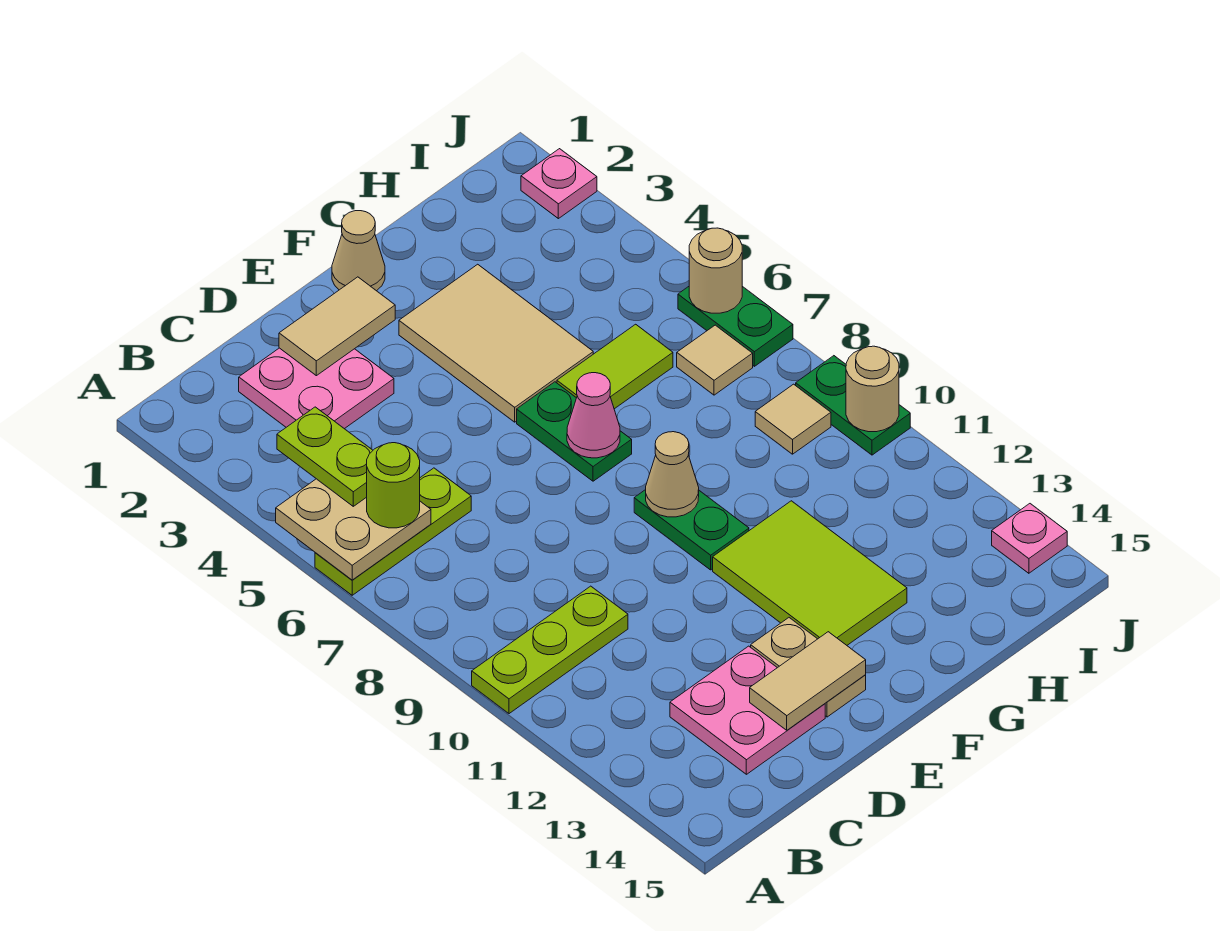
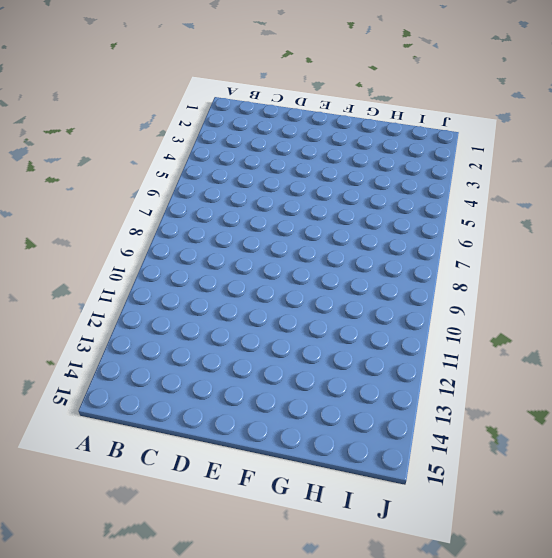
none -> lime 1x3 plate [315,468,471,595]
none -> lime 1x3 plate [472,586,628,714]
none -> pink 2x2 plate [239,348,394,429]

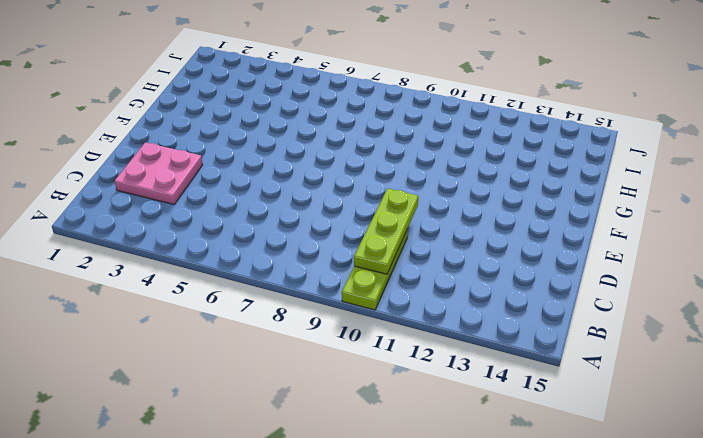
lime 1x3 plate [354,189,418,274] -> lime 1x3 plate moved to [315,468,471,595]
none -> pink 2x2 plate [670,646,825,774]
none -> tan 1x2 plate [751,618,866,717]
none -> tan 1x1 cone [332,211,385,291]

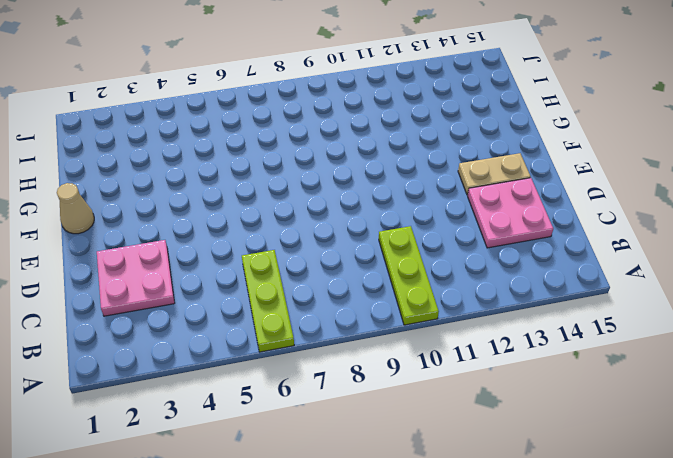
none -> tan 2x3 tile [399,264,593,422]
none -> green 1x2 plate [517,382,632,481]
none -> green 1x2 plate [634,490,749,570]

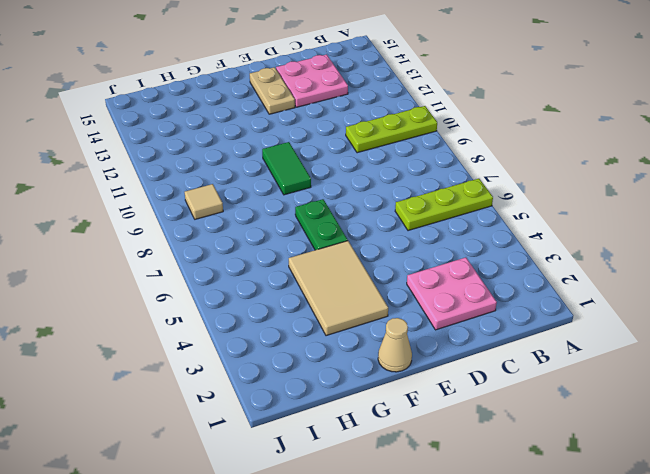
green 1x2 tile [262,142,311,195] -> green 1x2 plate [634,490,749,570]
none -> lime 2x3 tile [713,501,907,645]
none -> lime 1x2 tile [557,324,673,409]
none -> tan 1x1 tile [677,325,753,395]

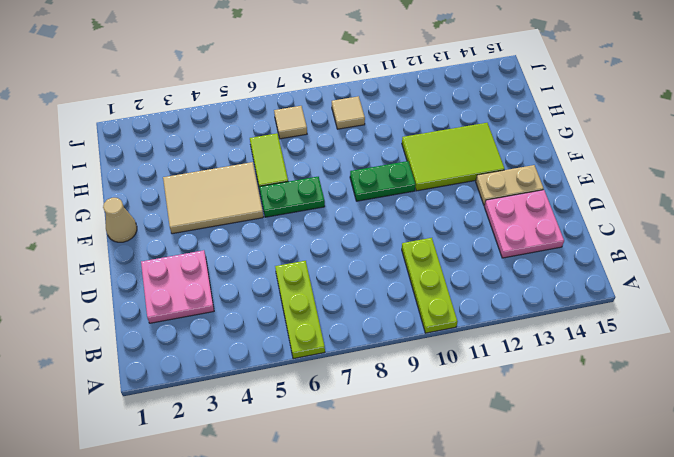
none -> pink 1x1 plate [521,149,597,219]
none -> green 1x2 plate [678,286,793,366]
none -> green 1x2 plate [796,356,910,455]

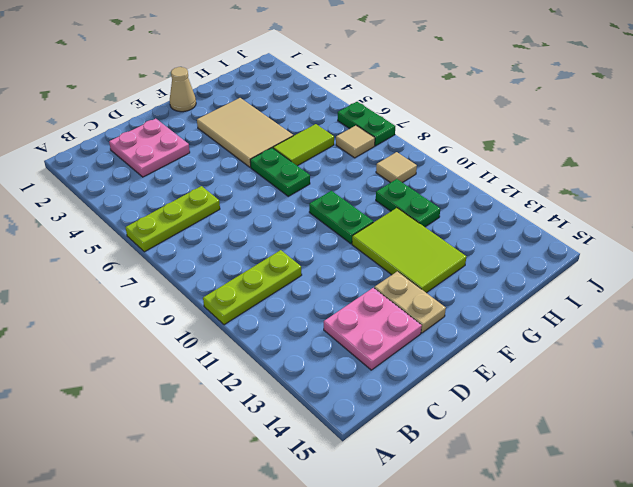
green 1x2 plate [376,179,440,227] -> green 1x2 plate moved to [796,356,910,455]
none -> pink 1x1 plate [521,149,597,219]
none -> pink 1x1 plate [992,504,1067,573]
none -> tan 2x2 plate [276,479,431,580]

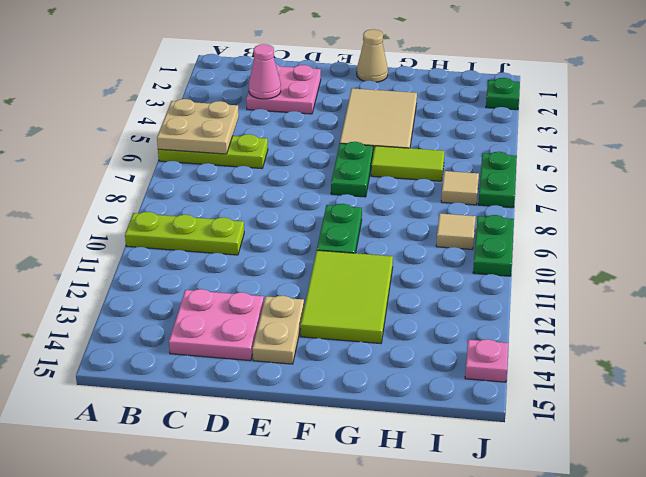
pink 1x1 cone [249,44,281,99] -> pink 1x1 cone moved to [567,373,620,458]
green 1x1 plate [486,78,520,110] -> pink 1x1 plate [521,149,597,219]
none -> tan 1x2 tile [279,277,395,376]
none -> tan 1x2 tile [750,632,866,730]
none -> tan 1x1 cone [646,432,699,517]

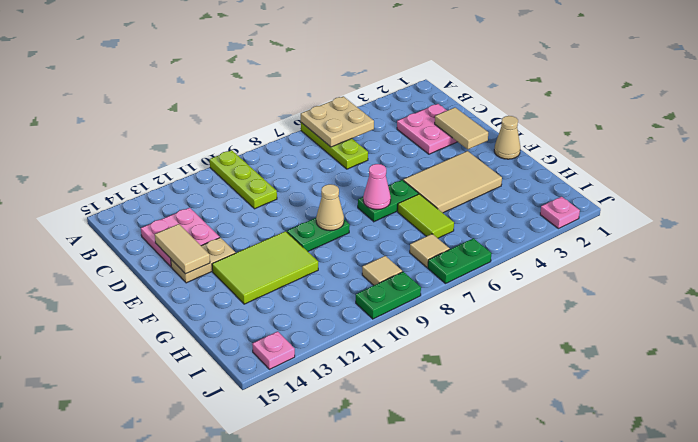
none -> tan 1x1 round brick [689,228,742,313]
none -> tan 1x1 round brick [846,346,899,432]
none -> lime 1x2 plate [277,407,373,506]

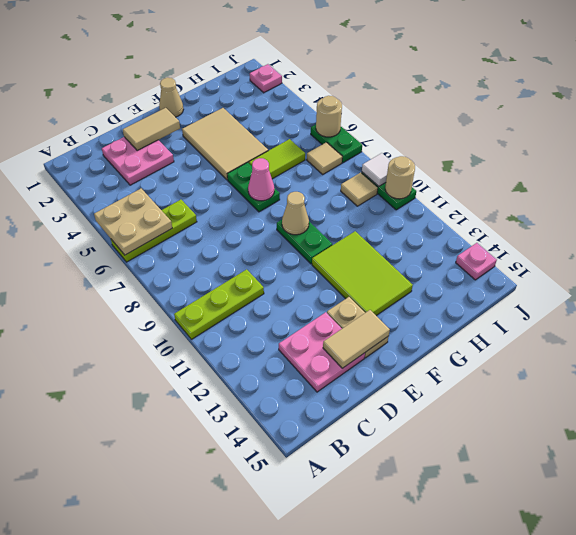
white 1x1 tile [362,153,391,186] -> none
none -> lime 1x2 plate [277,407,373,506]
none -> lime 1x1 round brick [367,443,420,528]

